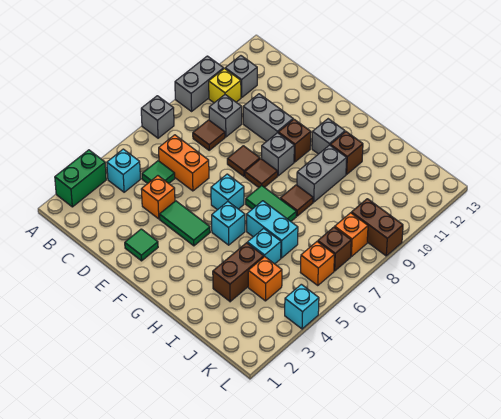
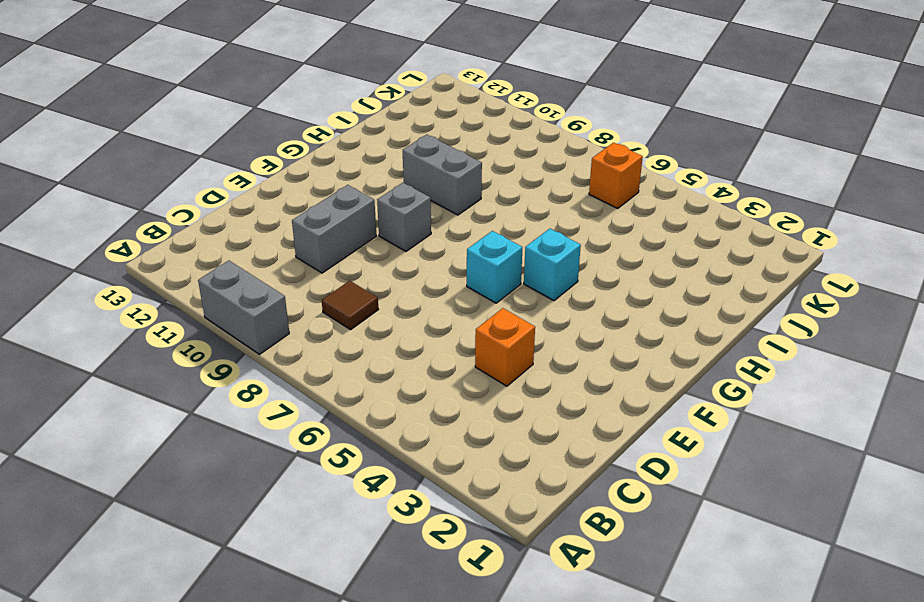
none -> green 1x2 brick [55,150,106,207]
none -> grey 1x1 brick [141,96,174,138]
none -> cyan 1x1 brick [107,149,140,192]
none -> yellow 1x1 brick [209,69,241,103]

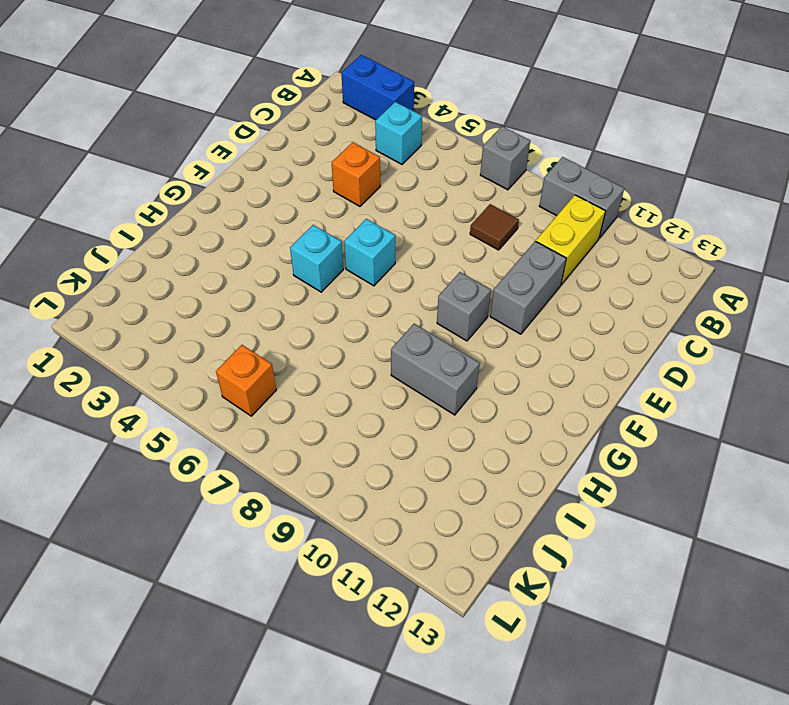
blue 1x2 brick [341,55,414,120] -> green 1x2 brick [55,150,106,207]
yellow 1x2 brick [536,195,606,285] -> yellow 1x1 brick [209,69,241,103]
none -> grey 1x1 brick [225,56,257,98]
none -> green 1x1 tile [142,161,175,183]
none -> orange 1x2 brick [159,135,209,191]
none -> grey 1x1 brick [209,95,242,137]

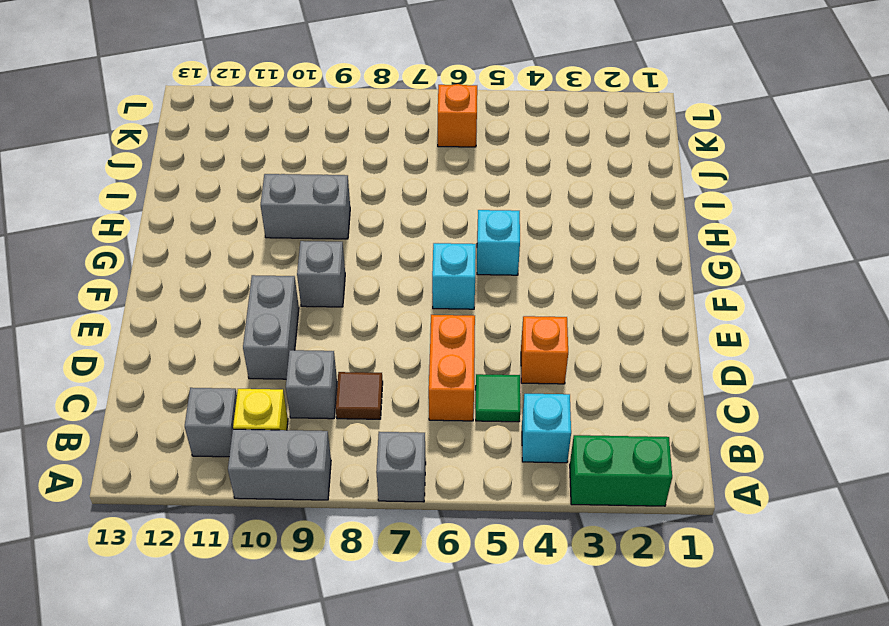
none -> green 1x1 tile [125,229,158,261]
none -> green 1x2 tile [159,201,210,246]
none -> brown 1x1 tile [227,146,260,176]
none -> brown 1x1 tile [245,159,278,188]

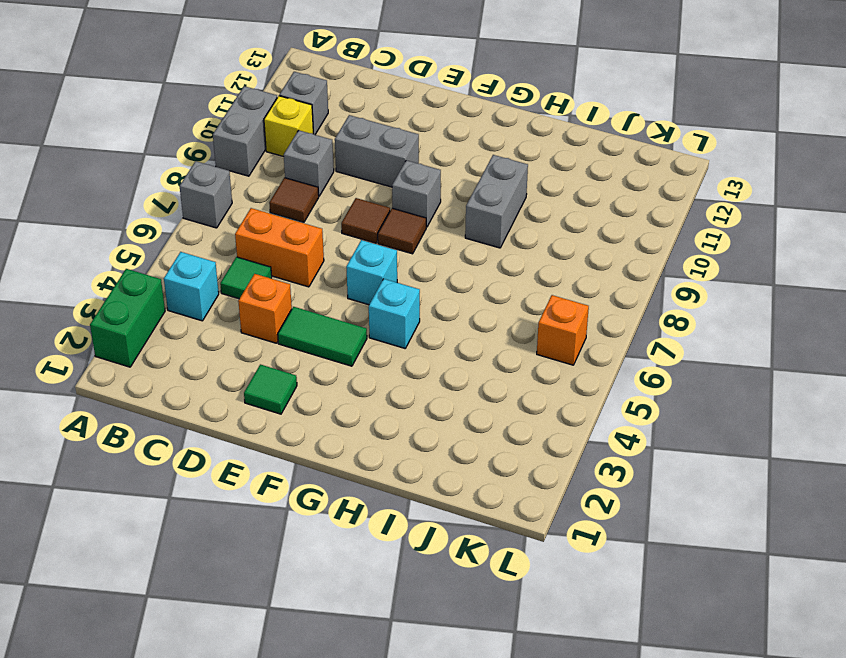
none -> brown 1x1 brick [278,119,311,162]
none -> green 1x2 tile [246,186,296,221]
none -> grey 1x1 brick [312,119,345,154]
none -> cyan 1x2 brick [247,201,298,258]

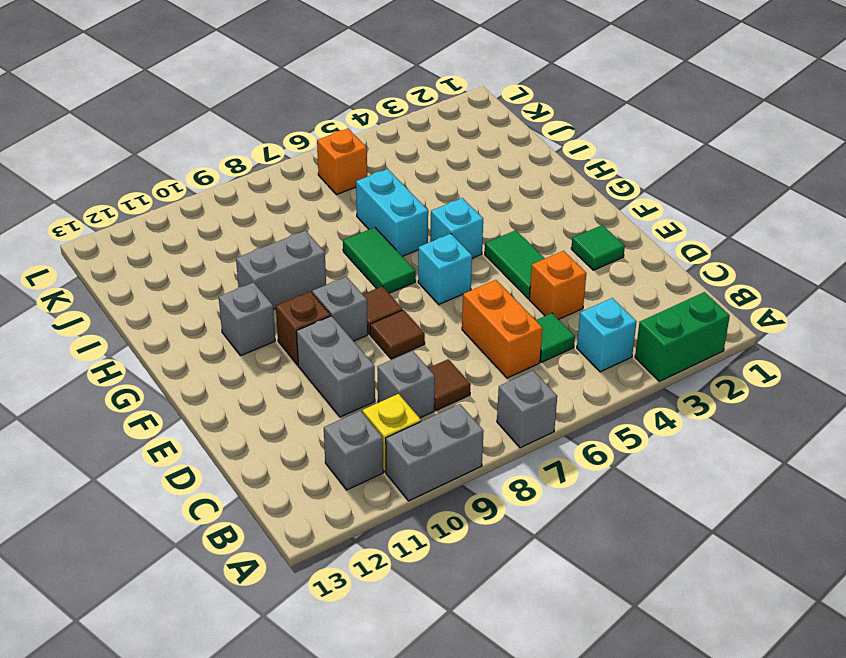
none -> brown 1x1 tile [280,185,313,216]
none -> brown 1x1 brick [330,132,363,174]
none -> brown 1x2 brick [213,243,264,302]
none -> cyan 1x1 brick [247,228,281,264]

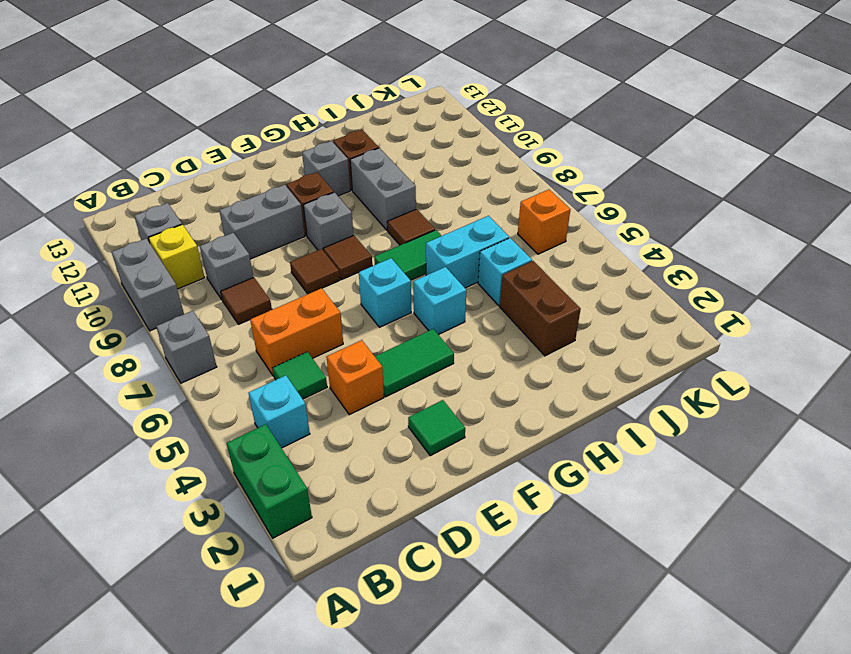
none -> orange 1x1 brick [248,257,282,301]
none -> brown 1x1 brick [318,227,351,271]
none -> orange 1x1 brick [335,213,368,257]
none -> brown 1x2 brick [351,199,403,256]

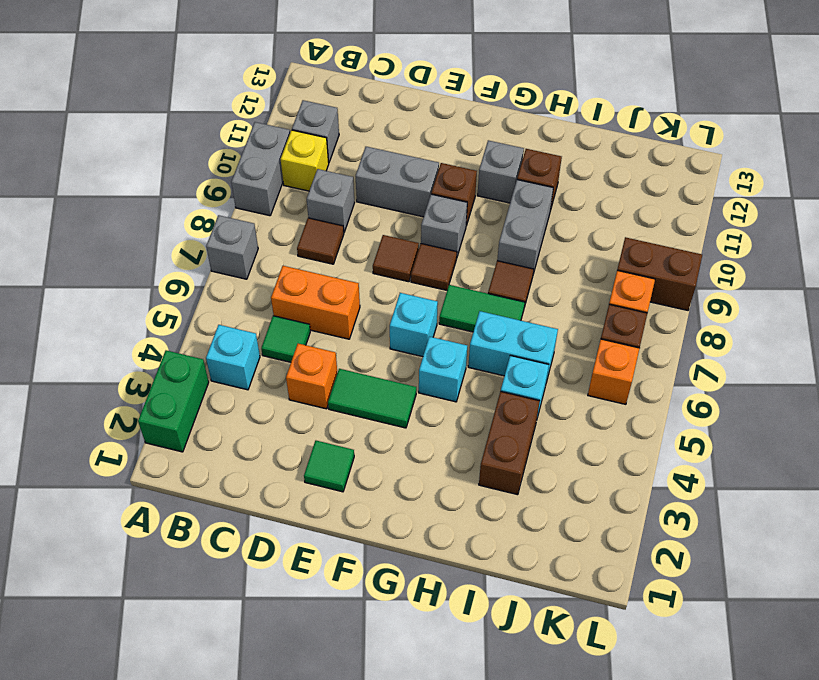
none -> orange 1x1 brick [248,257,282,301]
none -> cyan 1x1 brick [285,284,319,329]

